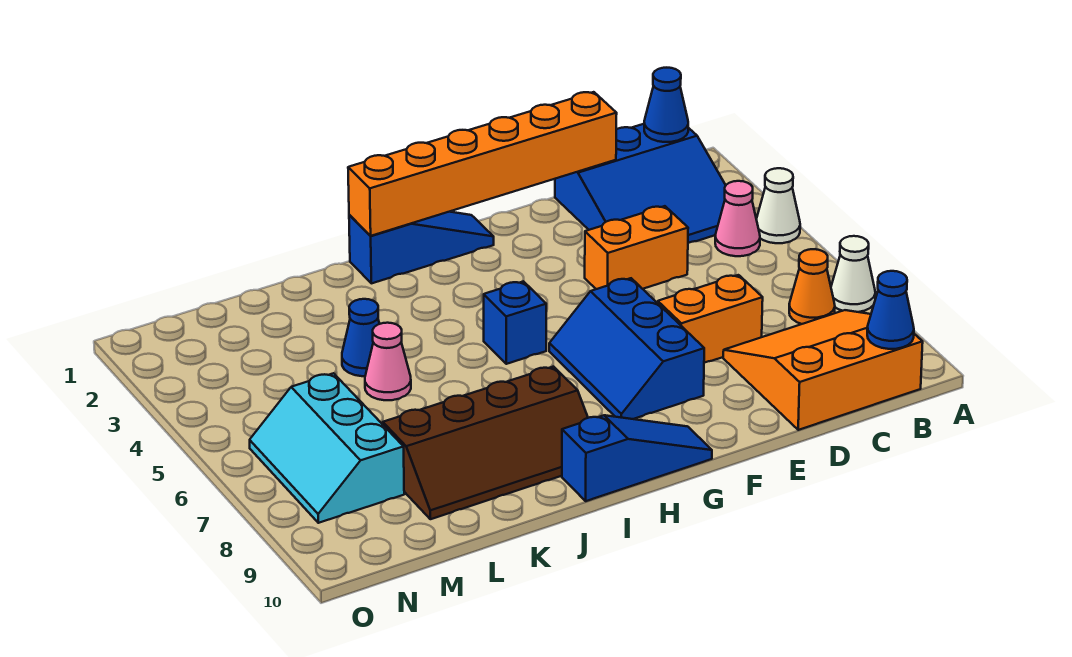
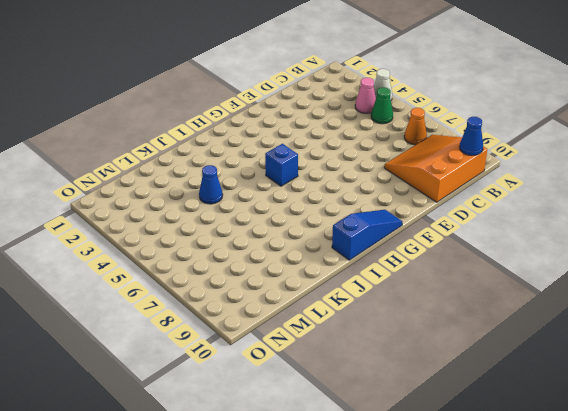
green 1x1 cone [371,87,393,124] -> none
none -> white 1x1 cone [831,236,875,312]
none -> blue 3x3 slope [555,124,726,243]
none -> orange 1x2 brick [585,206,688,289]

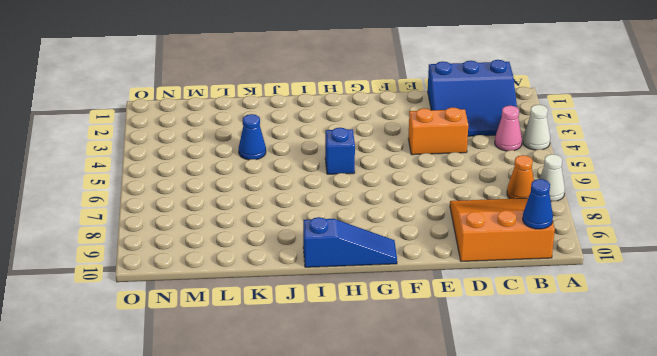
none -> orange 1x2 brick [658,275,763,363]
none -> blue 2x3 slope [549,278,704,419]
none -> blue 1x3 slope [349,212,494,283]

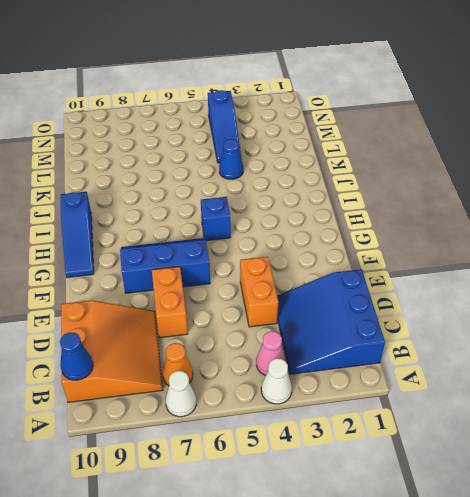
blue 1x3 slope [208,90,241,163] -> blue 1x3 slope moved to [349,212,494,283]
none -> brown 2x4 slope [383,366,588,519]
none -> pink 1x1 cone [365,323,411,400]
none -> cyan 2x3 slope [250,373,404,523]

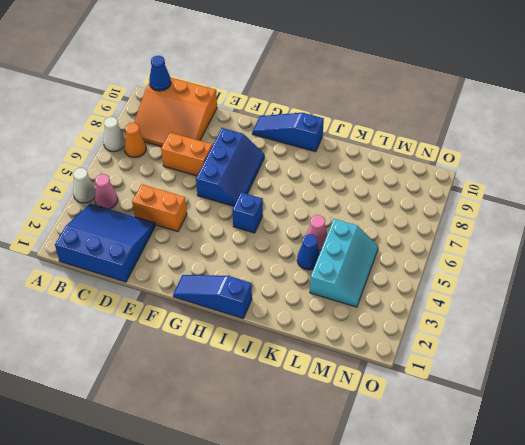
cyan 2x3 slope [310,219,378,307] -> cyan 2x3 slope moved to [250,373,404,523]
none -> brown 2x4 slope [383,366,588,519]
none -> blue 1x1 cone [644,68,688,142]
none -> orange 1x6 brick [348,92,617,236]

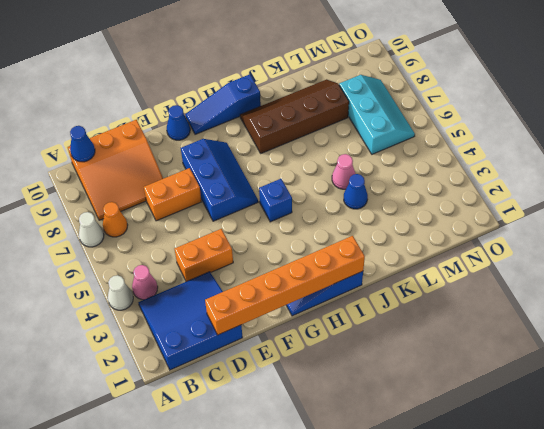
blue 1x1 cone [167,105,190,140] -> blue 1x1 cone moved to [644,68,688,142]

